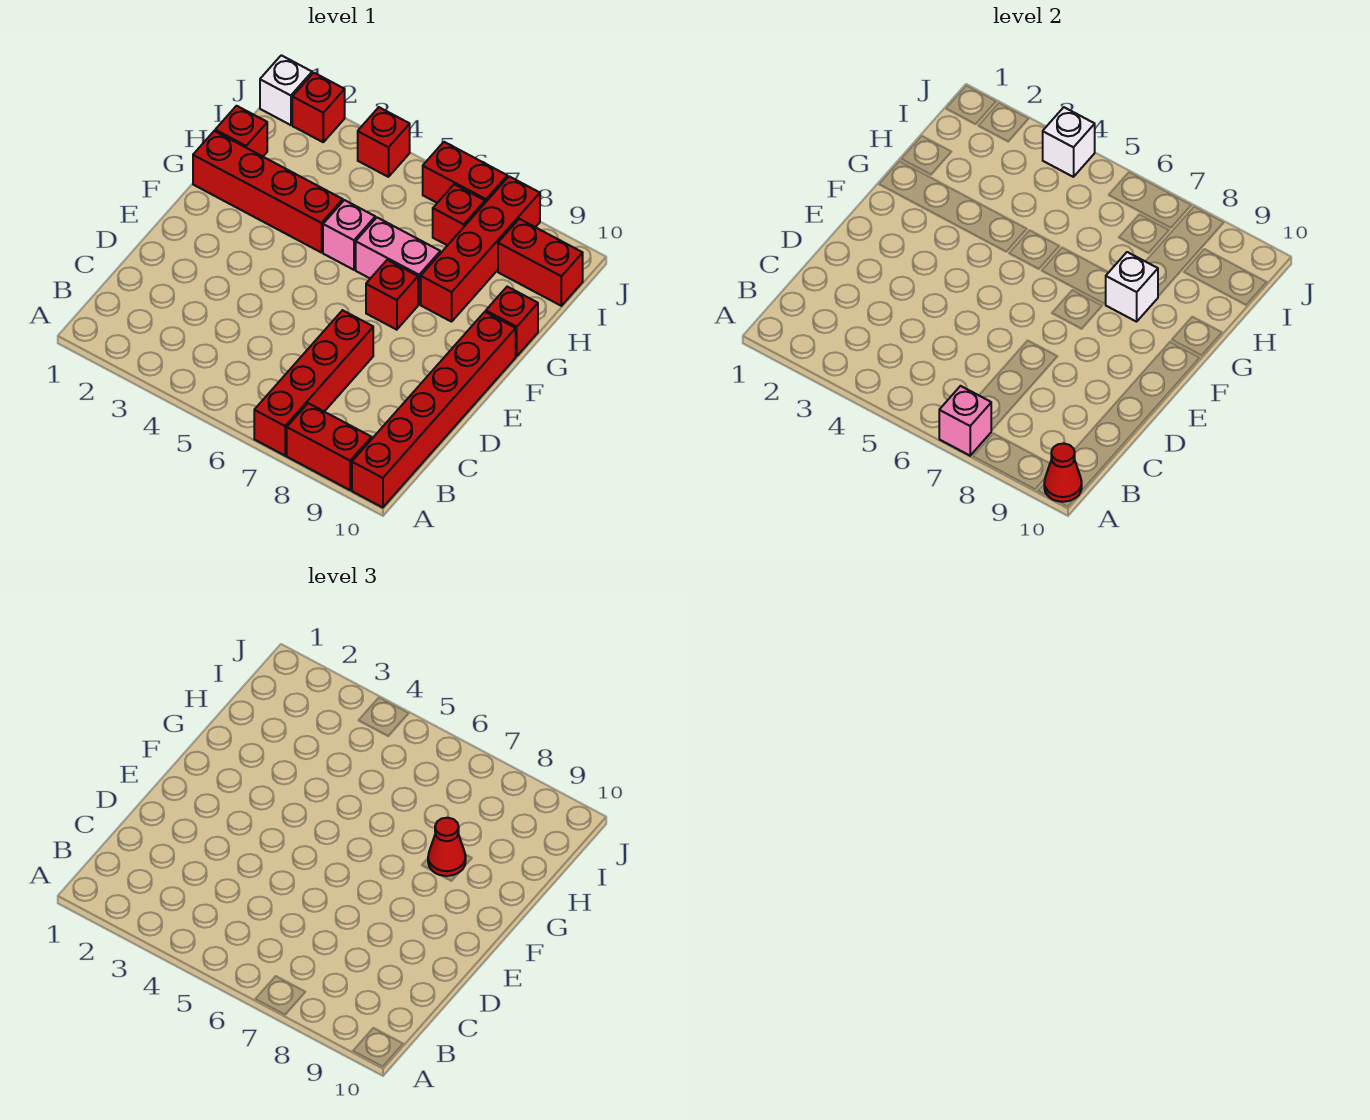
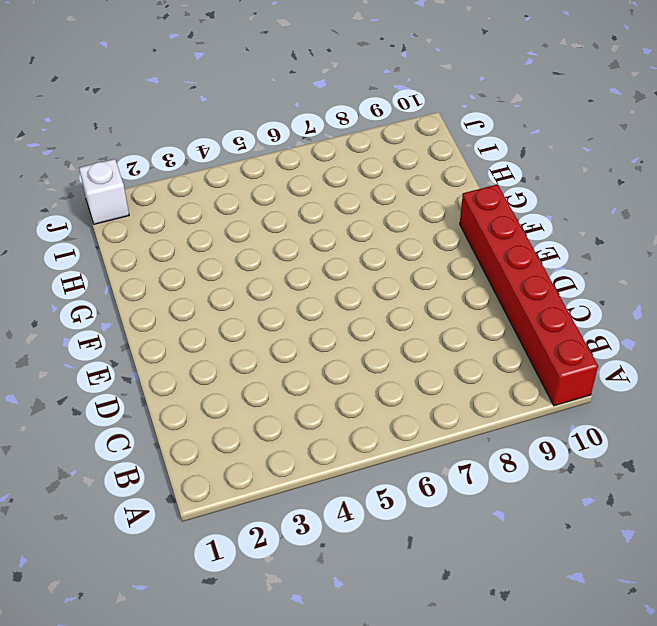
none -> red 1x4 brick [254,310,373,456]
none -> red 1x2 brick [287,403,372,490]
none -> red 1x1 brick [366,260,418,330]

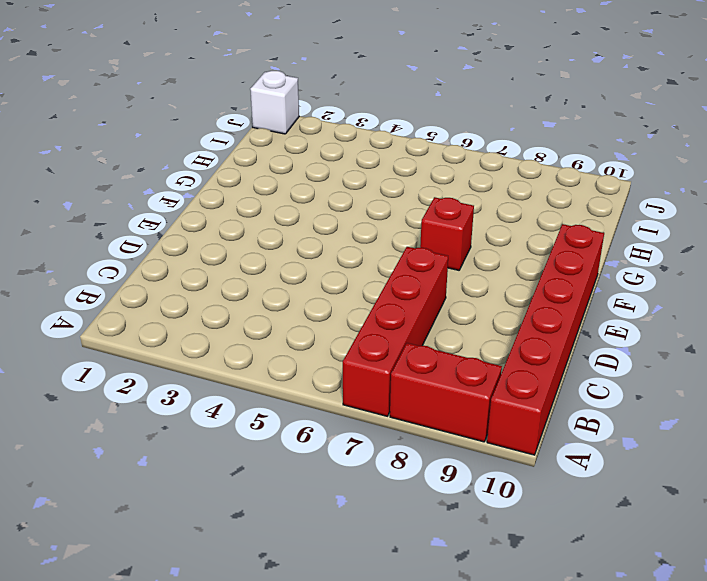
none -> red 1x4 brick [193,131,343,253]
none -> pink 1x1 brick [323,200,375,270]
none -> pink 1x2 brick [356,218,440,304]

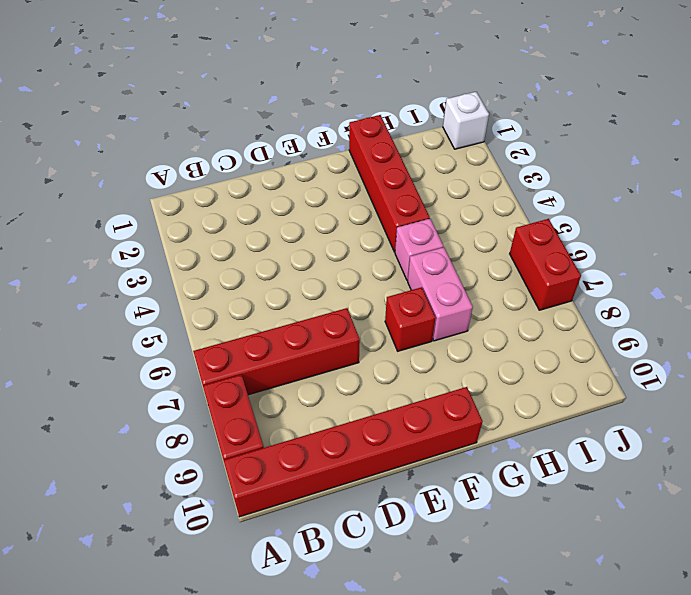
none -> red 1x4 brick [421,176,540,322]
none -> red 1x1 brick [486,287,538,356]
none -> red 1x1 brick [215,106,267,156]

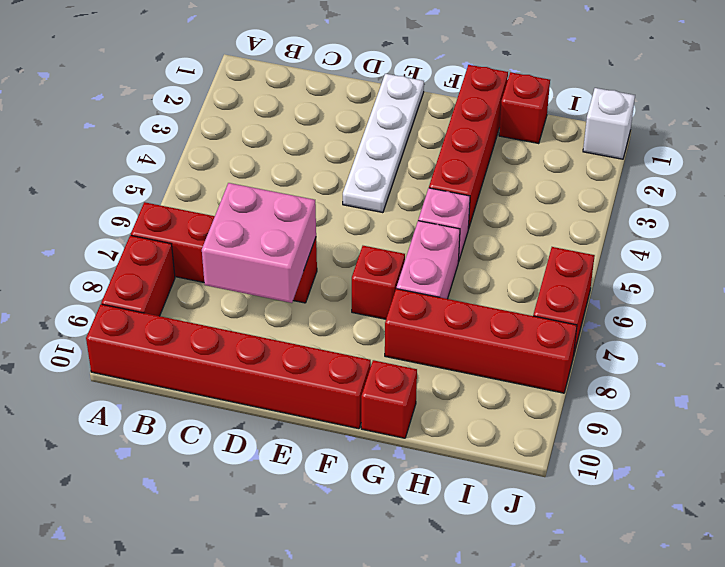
pink 2x2 brick [202,183,316,303] -> none
white 1x4 plate [343,74,424,213] -> none
none -> red 1x1 brick [433,184,485,246]
none -> red 1x2 brick [498,219,583,306]
none -> red 1x1 brick [292,73,345,142]

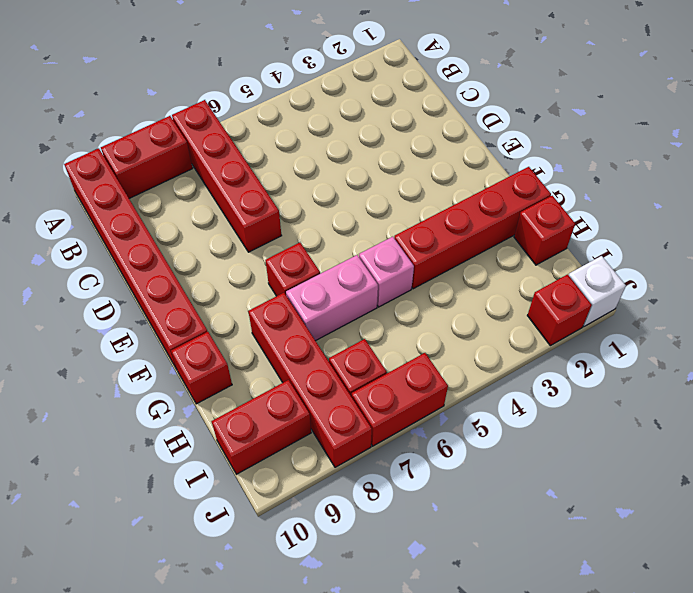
none -> red 1x1 brick [358,107,410,177]
none -> pink 1x1 brick [939,386,991,456]
none -> red 1x1 cone [1044,443,1082,502]

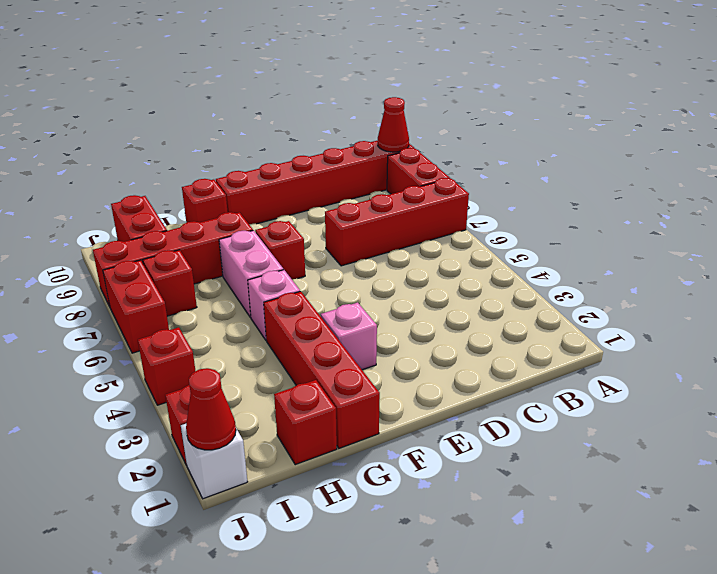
pink 1x1 brick [321,302,377,370] -> pink 1x1 brick moved to [939,386,991,456]
red 1x1 cone [186,368,236,450] -> red 1x1 cone moved to [428,818,466,876]
none -> white 1x1 brick [1106,252,1158,322]
none -> white 1x1 brick [1043,107,1095,177]

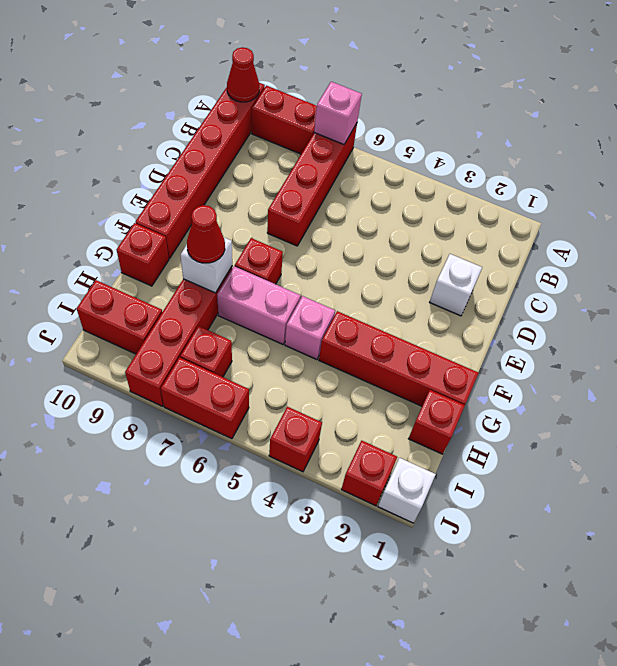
white 1x1 brick [430,254,482,316] -> white 1x1 brick moved to [1043,107,1095,177]

